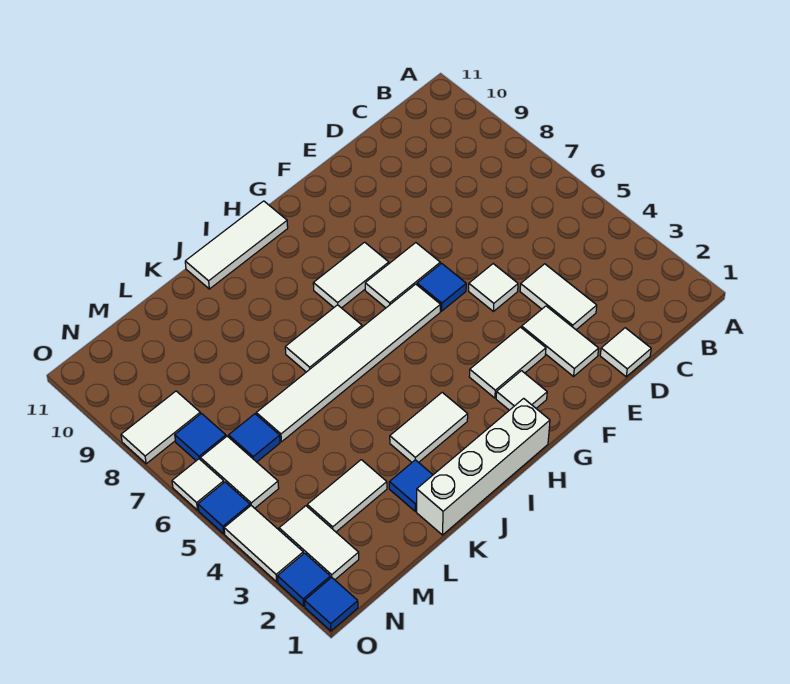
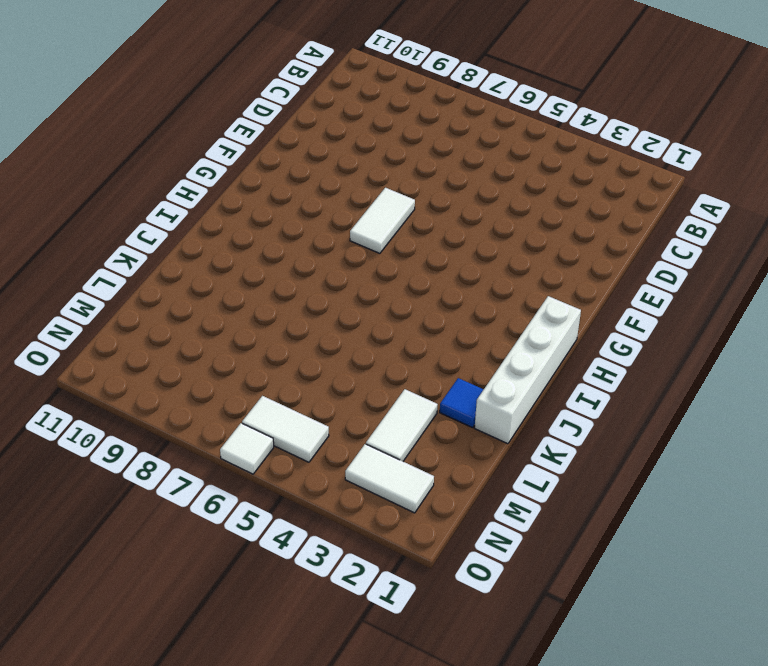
none -> white 1x1 tile [600,328,651,377]
none -> white 1x2 tile [520,264,597,330]
none -> white 1x2 tile [522,306,599,376]

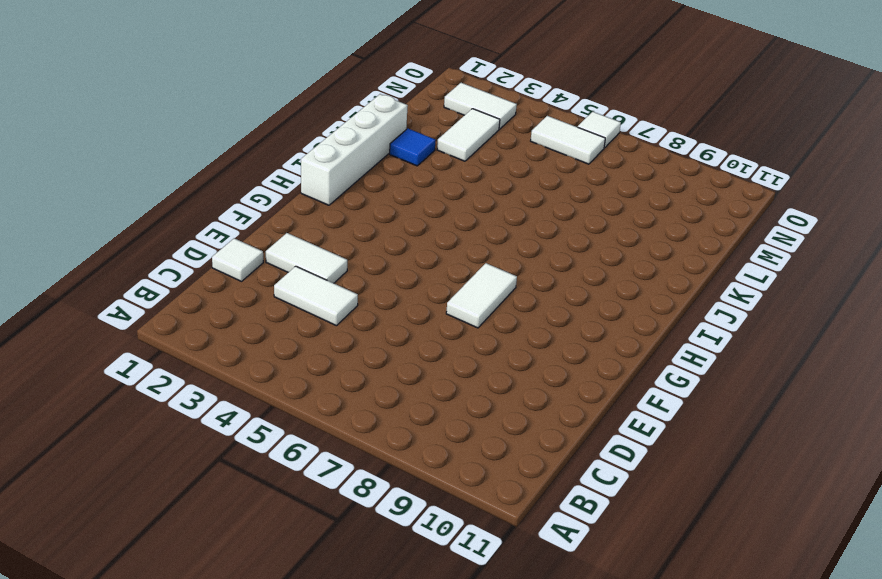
none -> white 1x1 tile [469,264,518,311]
none -> white 1x2 tile [469,327,546,398]
none -> blue 1x1 tile [417,263,466,311]

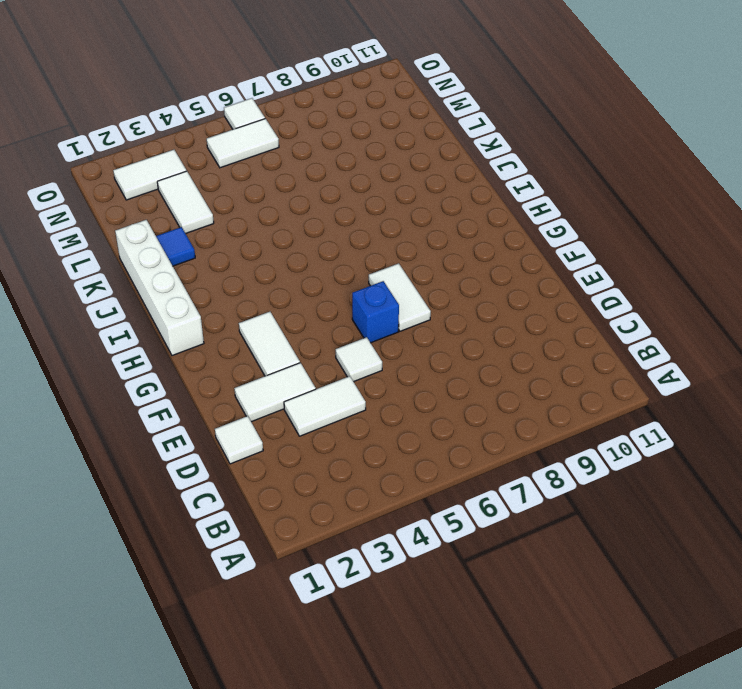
blue 1x1 brick [352,281,399,343] -> blue 1x1 tile [417,263,466,311]
none -> white 1x1 tile [496,371,547,410]
none -> white 1x6 tile [256,284,440,442]
none -> white 1x2 tile [313,242,389,308]

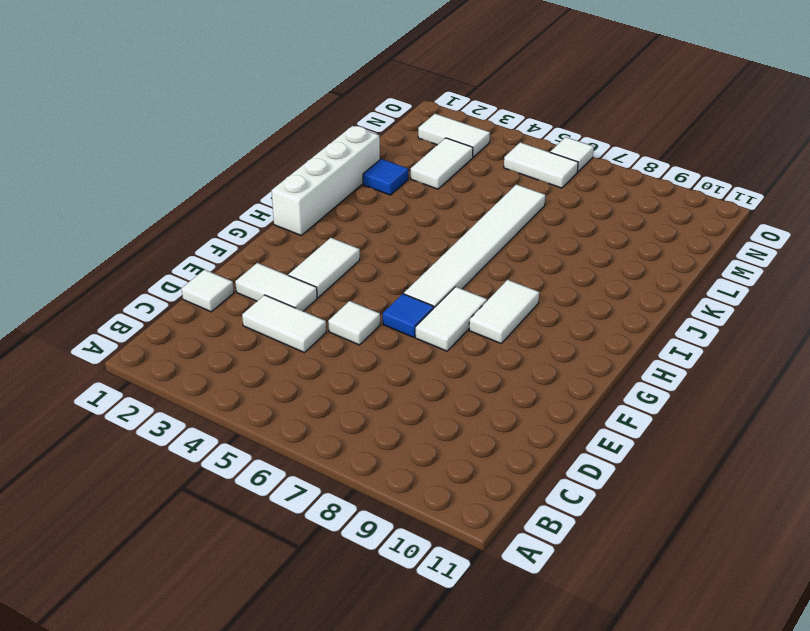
none -> white 1x1 tile [496,371,547,410]
none -> white 1x3 tile [185,201,288,289]
none -> white 1x2 tile [390,392,468,462]

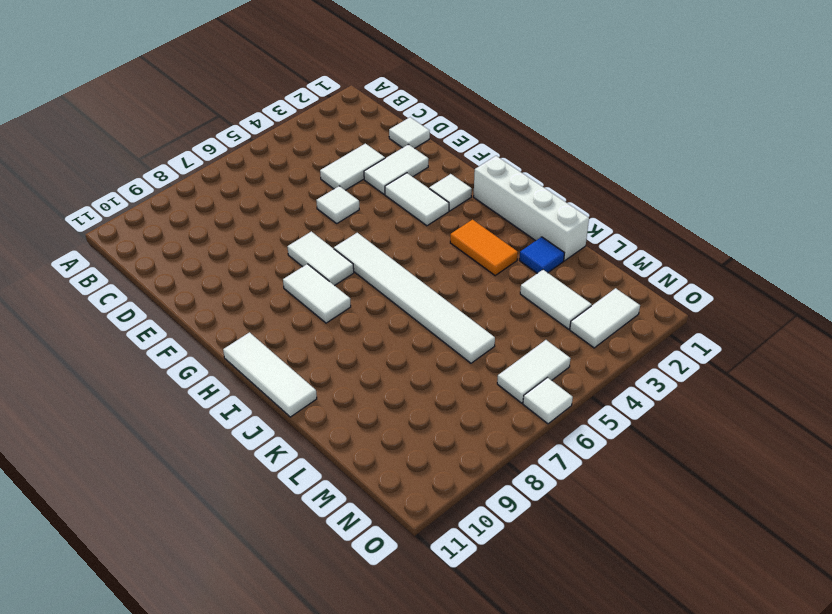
orange 1x2 tile [450,220,518,275] -> white 1x2 tile [390,392,468,462]
none -> blue 1x1 tile [417,263,466,311]
none -> white 1x2 tile [285,305,362,372]
none -> blue 1x1 tile [229,414,280,462]

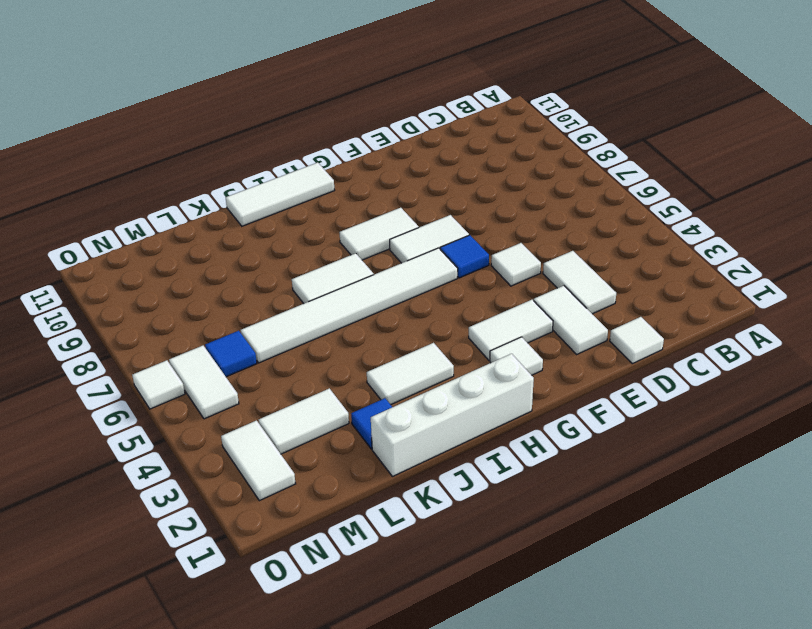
none -> blue 1x1 tile [175,414,226,461]
none -> white 1x2 tile [121,391,200,464]
none -> blue 1x1 tile [305,577,358,631]

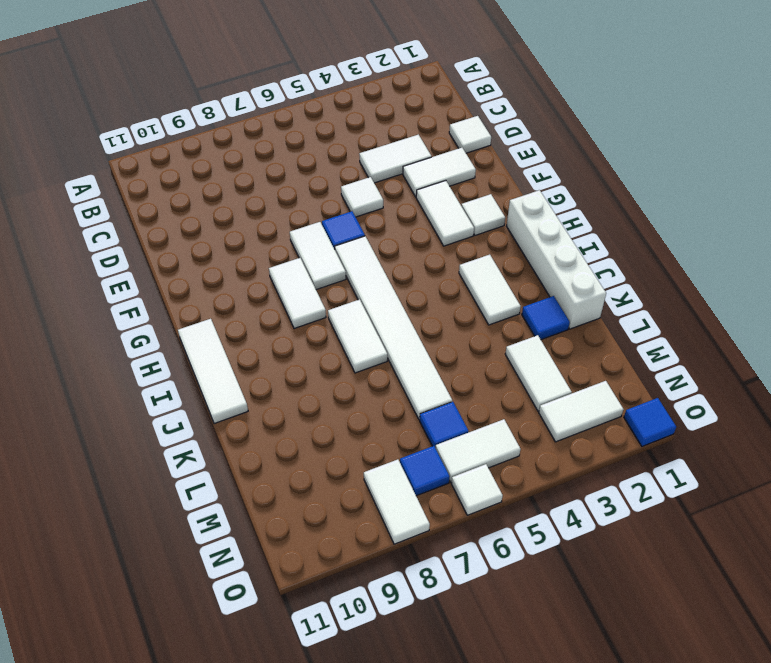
none -> blue 1x1 tile [277,553,330,606]
none -> white 1x2 tile [224,506,303,582]
none -> blue 1x1 tile [198,482,250,534]

